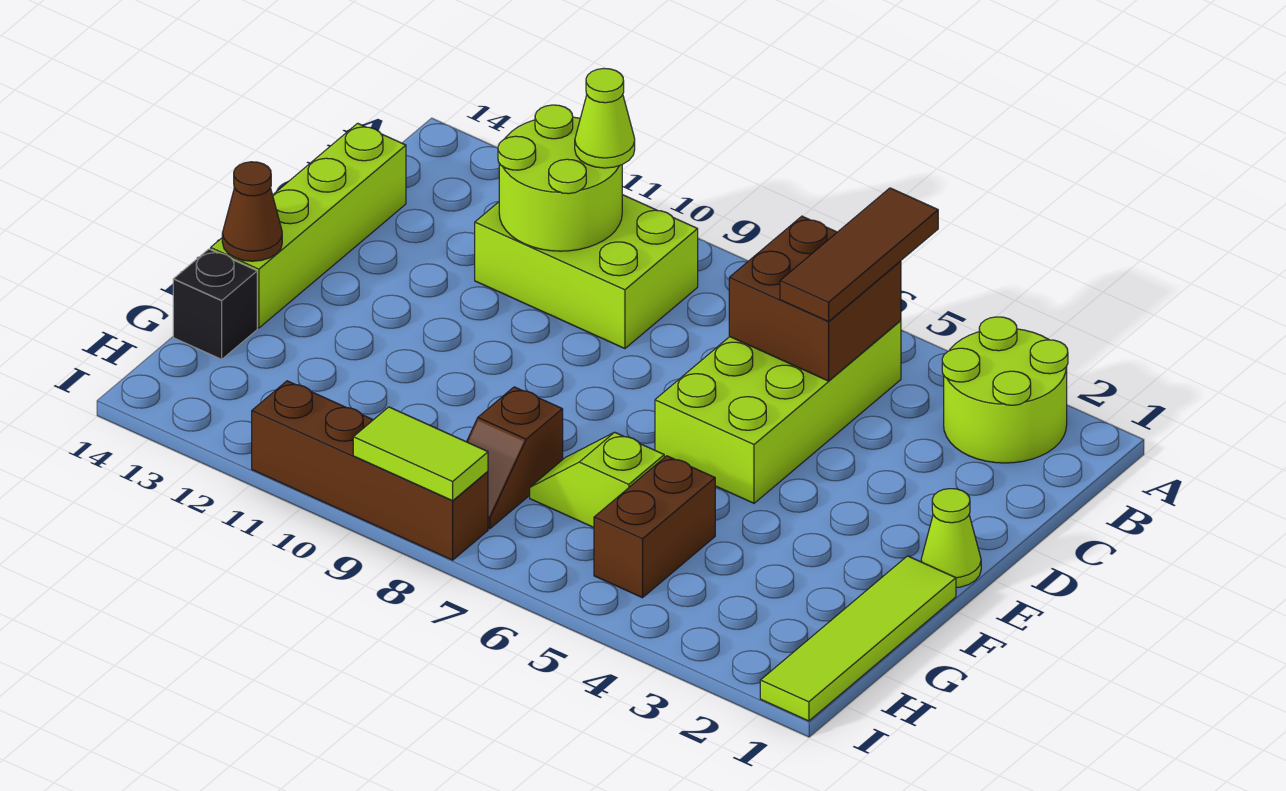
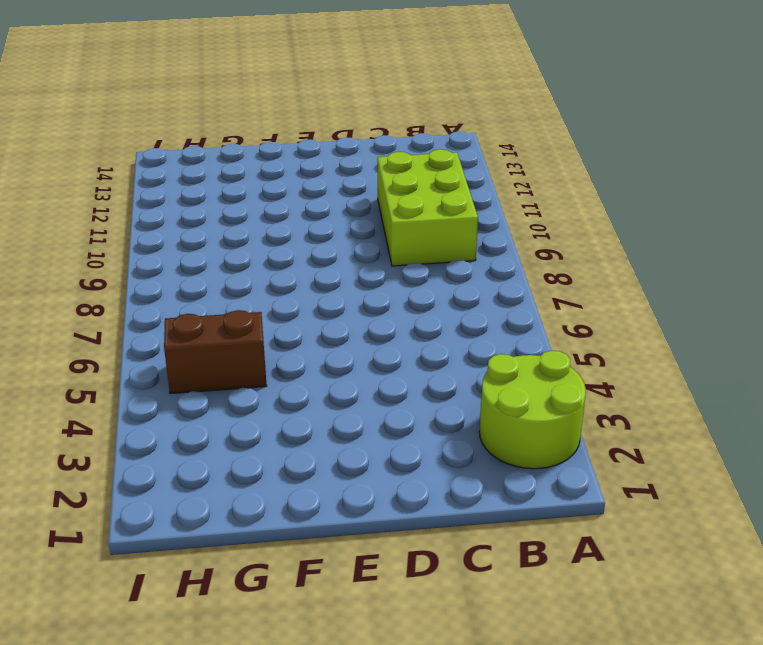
none -> lime 2x4 brick [655,320,901,503]
none -> lime 1x4 brick [211,123,406,328]
none -> lime 1x1 cone [921,489,981,588]

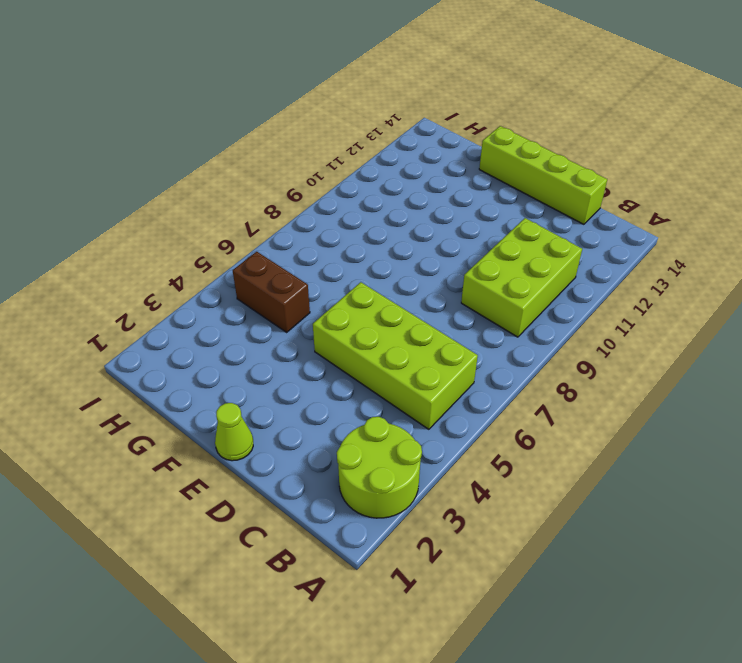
none -> lime 1x4 tile [760,556,956,721]
none -> lime 1x2 slope [530,432,664,527]
none -> brown 1x2 slope [467,387,563,529]

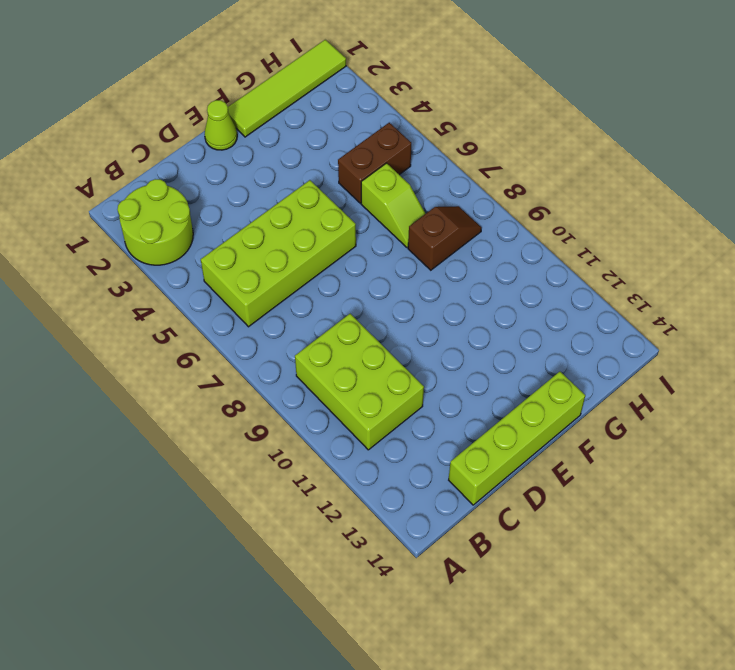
none -> black 1x1 brick [173,249,257,359]
none -> brown 1x4 brick [252,381,488,560]
none -> brown 2x2 brick [729,216,901,381]

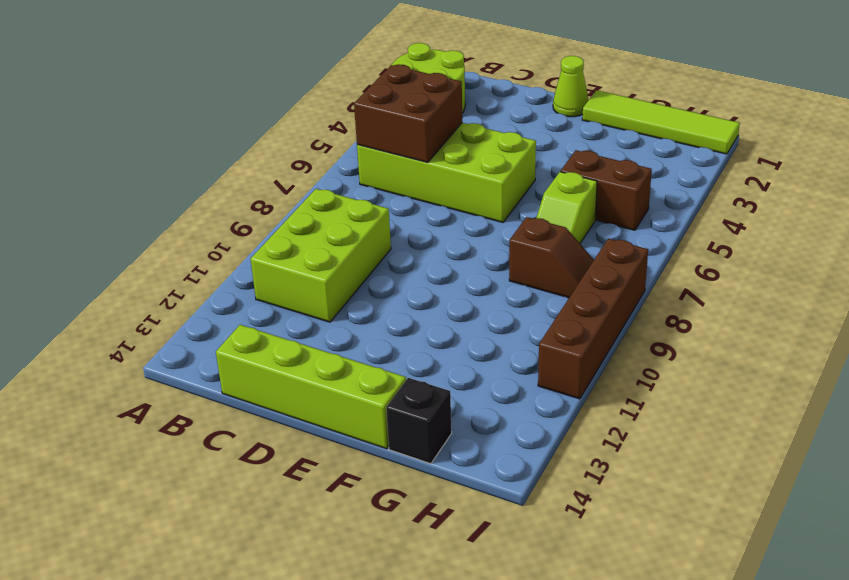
none -> lime 2x2 round brick [498,105,622,251]
none -> brown 1x1 cone [222,162,282,261]
none -> lime 1x2 tile [353,407,488,501]

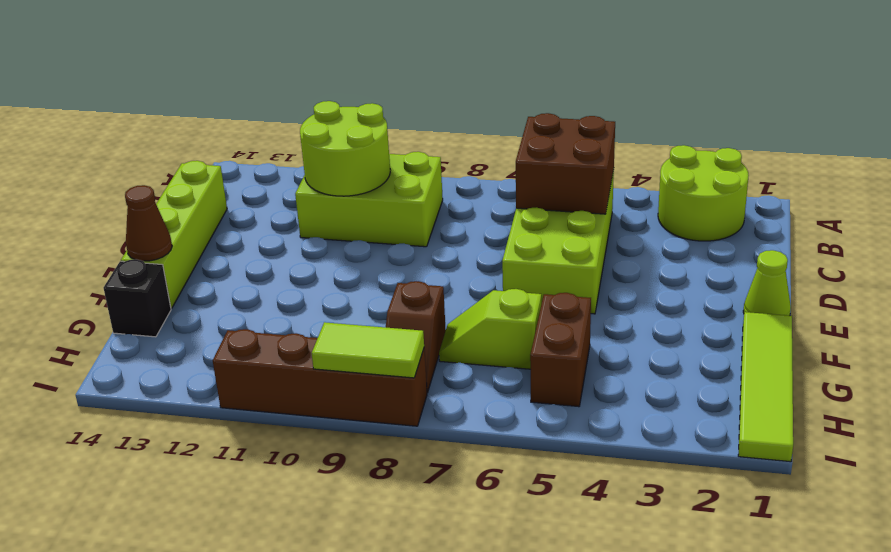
none -> brown 1x3 tile [780,188,938,322]
none -> lime 1x1 cone [575,68,635,168]

